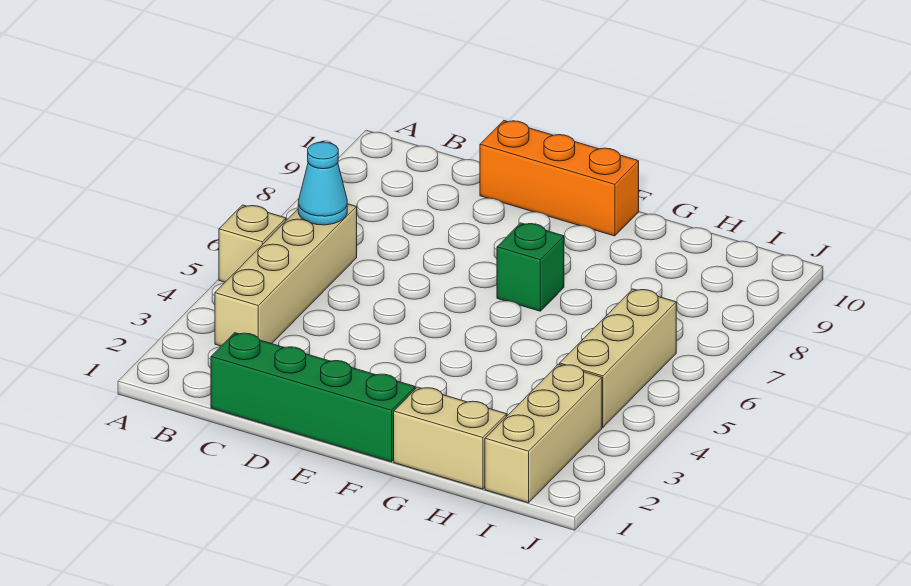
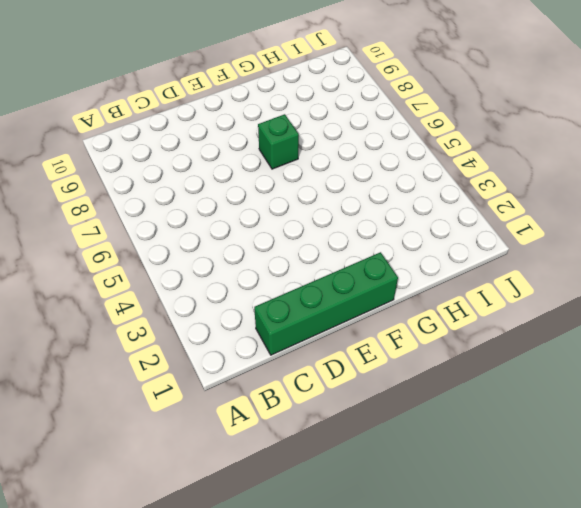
none -> tan 1x1 brick [219,205,286,282]
none -> tan 1x4 brick [215,204,357,346]

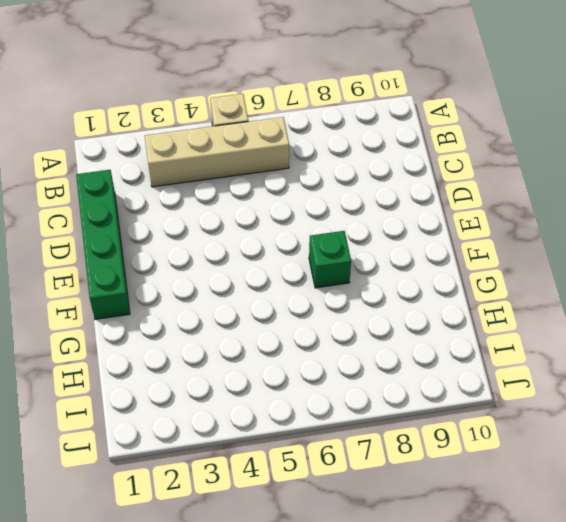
none -> orange 1x3 brick [480,121,639,236]
none -> tan 1x2 brick [394,387,507,489]

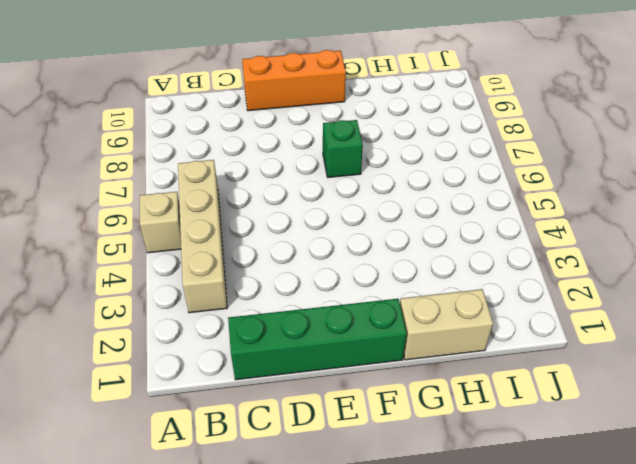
none -> tan 1x3 brick [485,364,602,503]
none -> tan 1x3 brick [560,289,676,427]

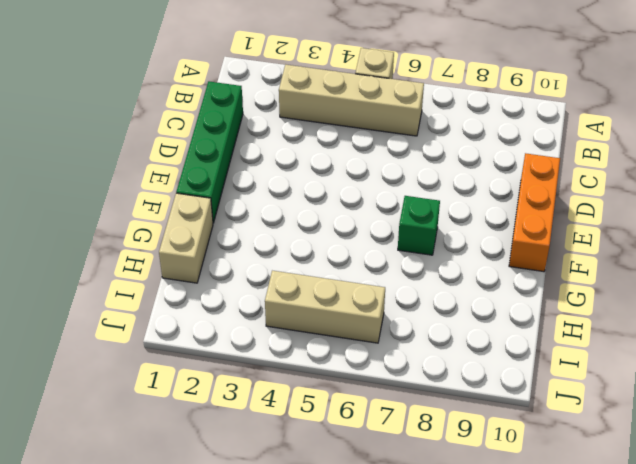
none -> tan 1x3 brick [485,364,602,503]
none -> cyan 1x1 cone [298,142,347,225]

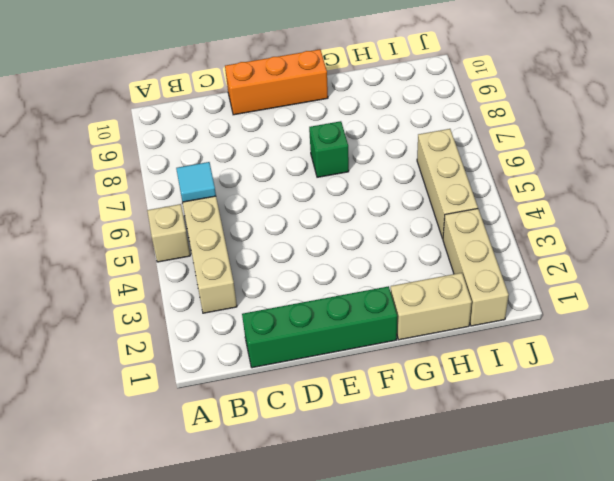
cyan 1x1 tile [176,162,216,202] -> cyan 1x1 cone [298,142,347,225]

